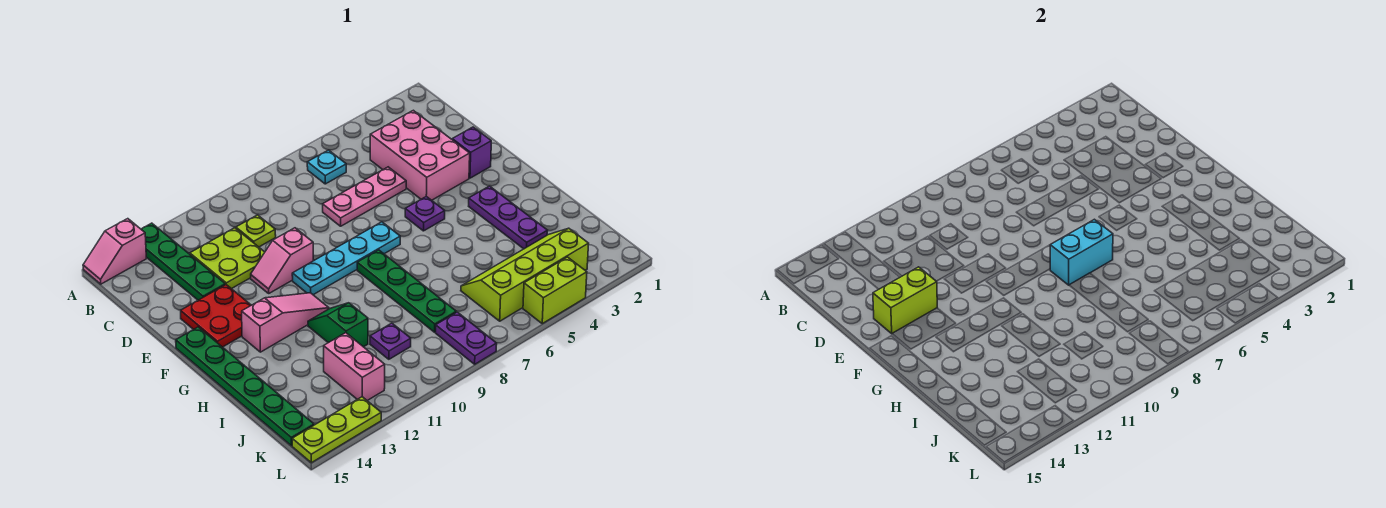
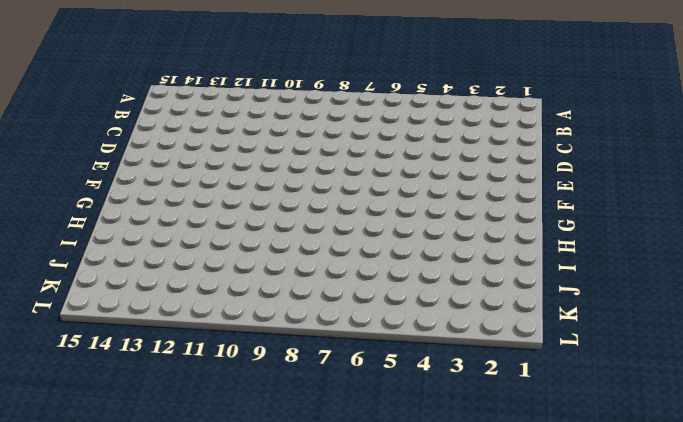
none -> green 1x4 plate [141,223,225,300]
none -> pink 1x2 slope [83,219,146,284]
none -> cyan 1x1 plate [307,150,346,184]

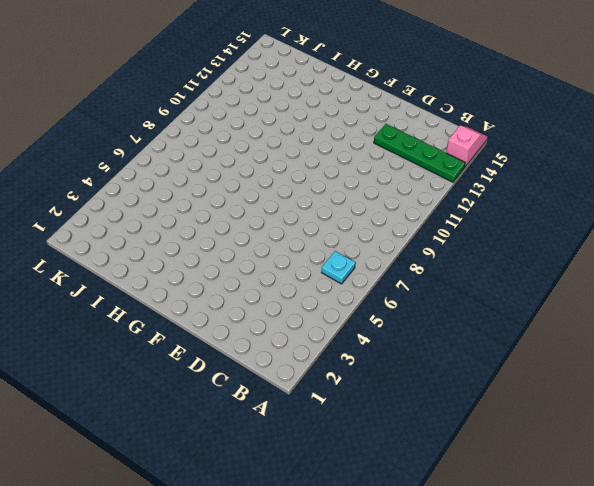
none -> pink 2x3 brick [370,110,470,200]
none -> lime 1x1 plate [236,215,276,247]
none -> lime 2x2 plate [190,228,265,289]

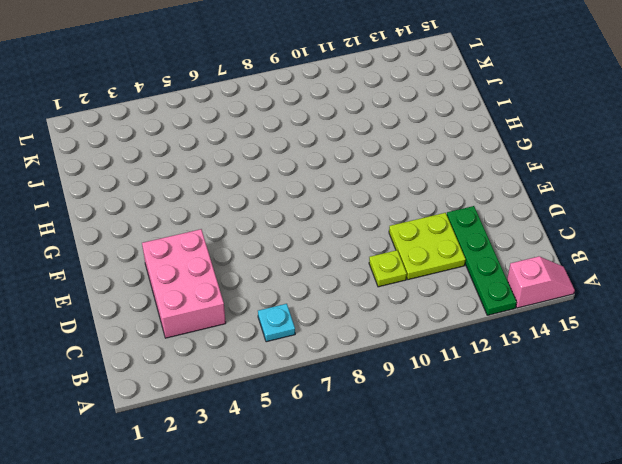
none -> pink 1x3 plate [323,167,406,226]
none -> purple 1x1 brick [452,127,491,178]
none -> pink 1x2 slope [251,228,313,293]

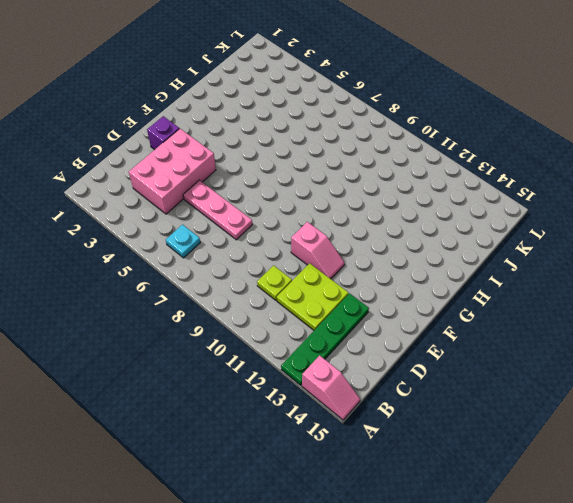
none -> red 2x2 plate [181,285,251,347]
none -> purple 1x1 plate [405,196,445,231]
none -> cyan 1x4 plate [292,222,400,295]

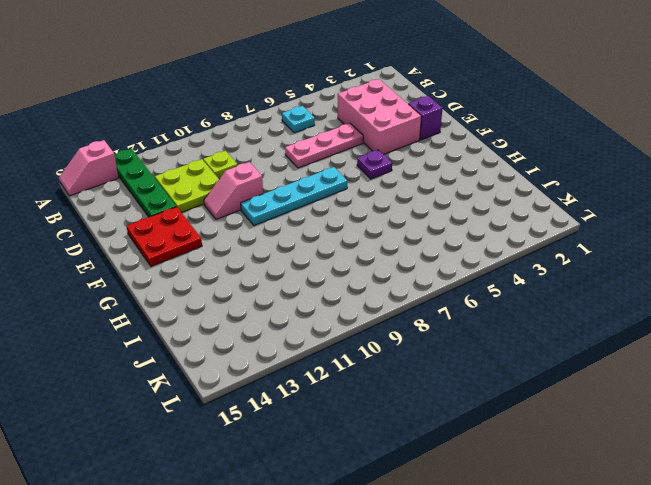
none -> green 1x6 plate [176,327,314,446]
none -> purple 1x3 plate [469,186,548,249]
none -> green 1x4 plate [357,250,456,332]

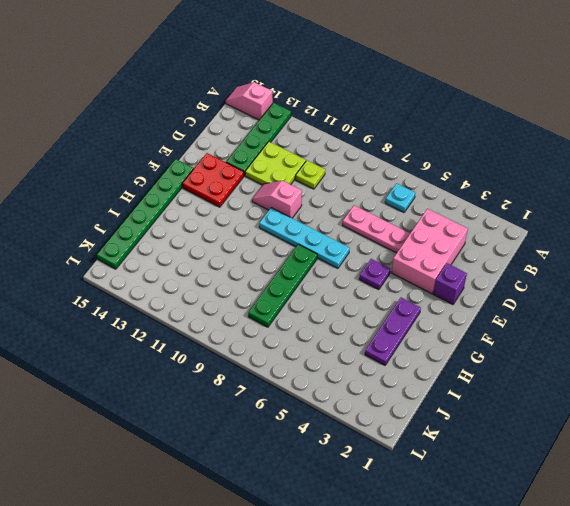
none -> pink 1x3 slope [242,293,329,352]
none -> green 1x2 slope [308,303,368,347]
none -> lime 2x4 slope [461,228,589,321]

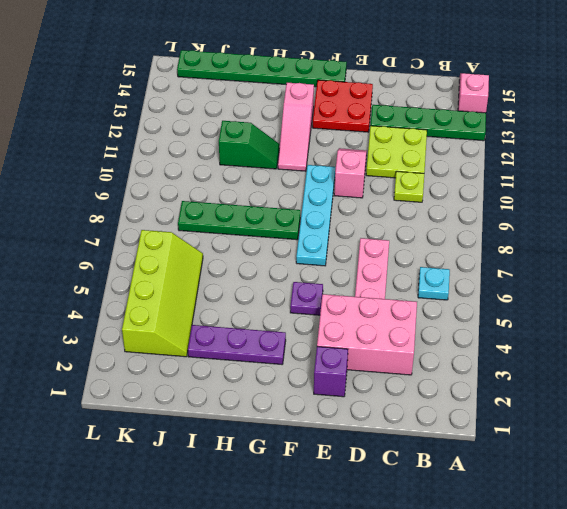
none -> purple 1x1 plate [370,323,411,359]
none -> pink 1x2 brick [324,333,385,401]
none -> purple 1x2 plate [436,312,497,364]

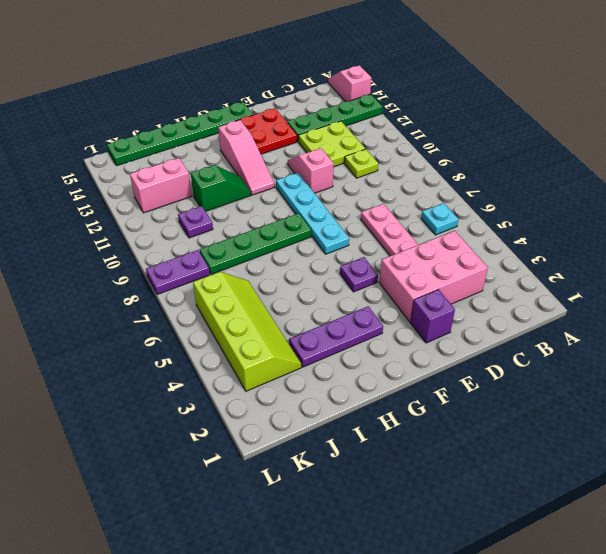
none -> lime 1x2 brick [523,257,587,324]
none -> lime 1x3 plate [292,397,381,463]
none -> lime 1x2 brick [873,267,937,334]

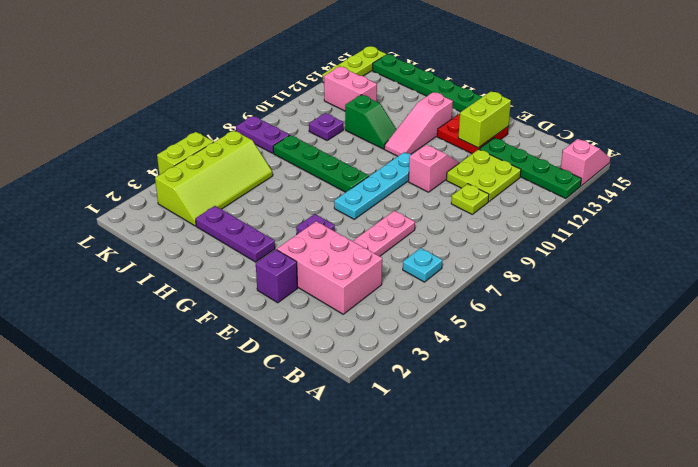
none -> cyan 1x2 brick [1050,219,1113,285]

